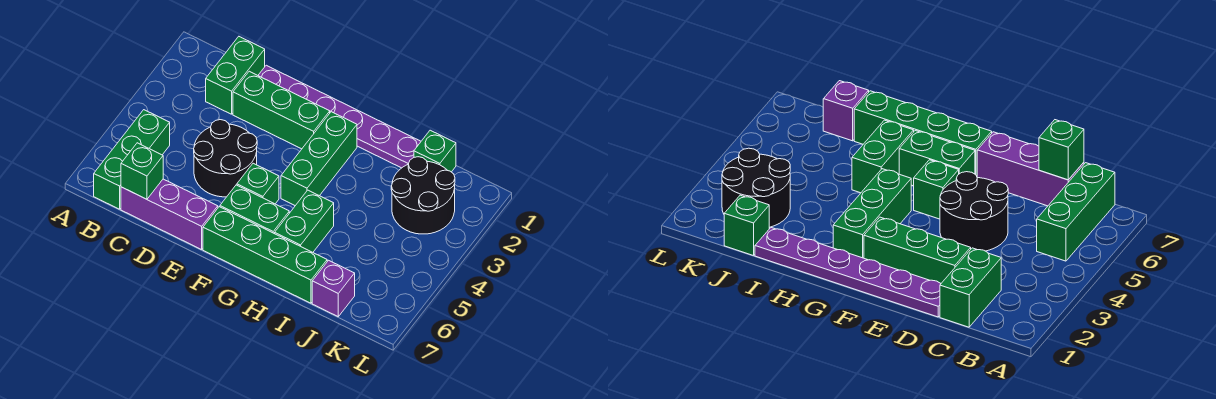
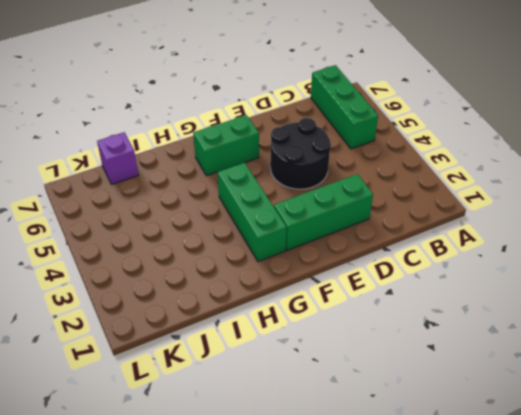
none -> green 1x2 brick [206,37,265,114]
none -> purple 1x3 brick [121,179,218,250]
none -> purple 1x6 plate [258,65,421,168]

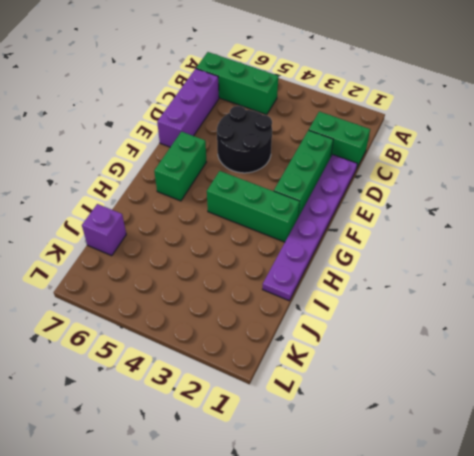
none -> green 1x1 brick [237,163,279,204]
none -> green 1x4 brick [203,207,327,303]
none -> green 1x2 brick [275,190,334,252]

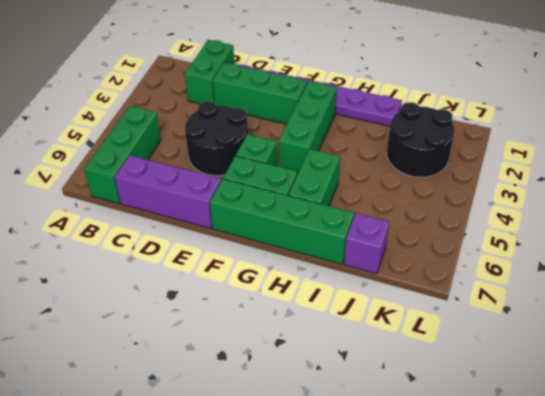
none -> green 1x1 brick [414,130,456,172]
none -> green 1x1 brick [121,143,163,199]

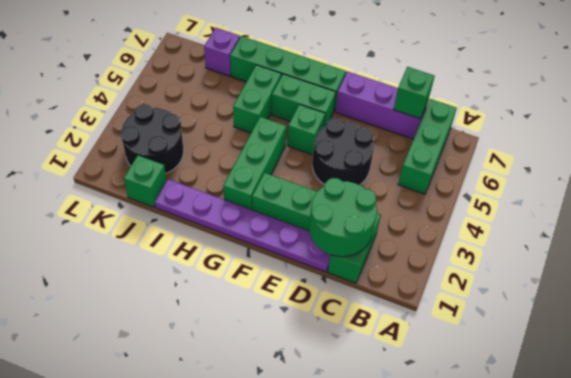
green 2x2 round brick [309,178,377,257] -> none

